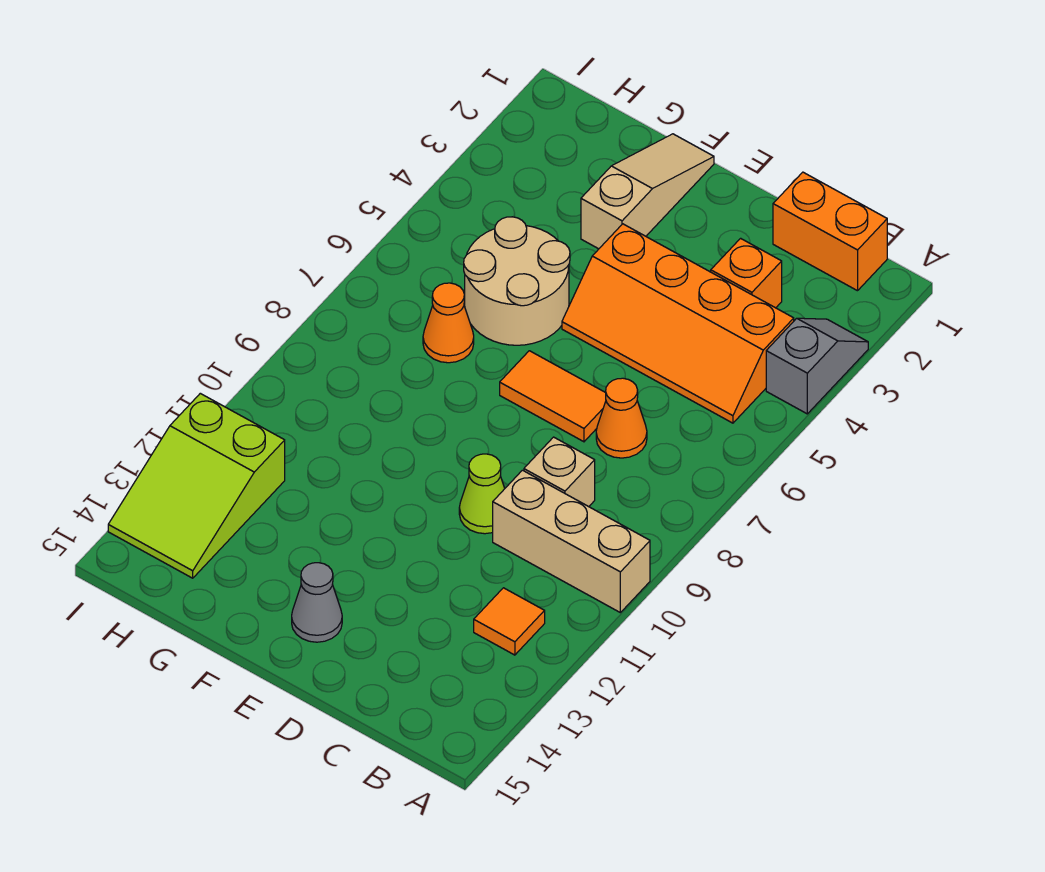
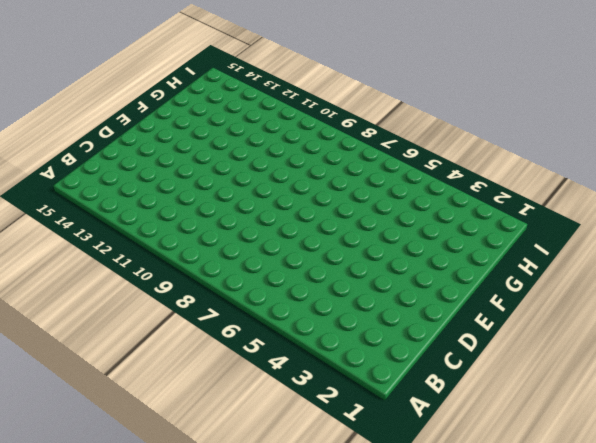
none -> grey 1x2 slope [766,318,868,414]
none -> tan 1x3 brick [493,470,650,612]
none -> orange 1x2 brick [773,172,887,291]

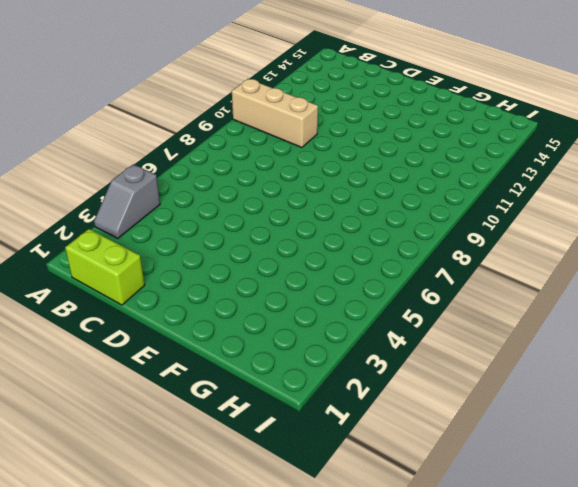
lime 1x2 brick [65,229,145,305] -> orange 1x2 brick [773,172,887,291]
none -> orange 2x4 slope [562,224,794,423]
none -> orange 1x1 tile [474,588,545,655]
none -> orange 1x1 brick [711,238,782,308]

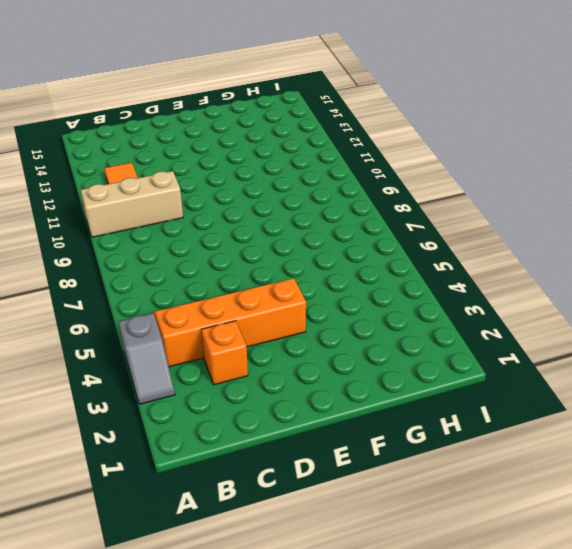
none -> orange 1x2 brick [773,172,887,291]
none -> orange 1x1 cone [596,378,647,458]
none -> tan 1x1 brick [524,437,595,507]

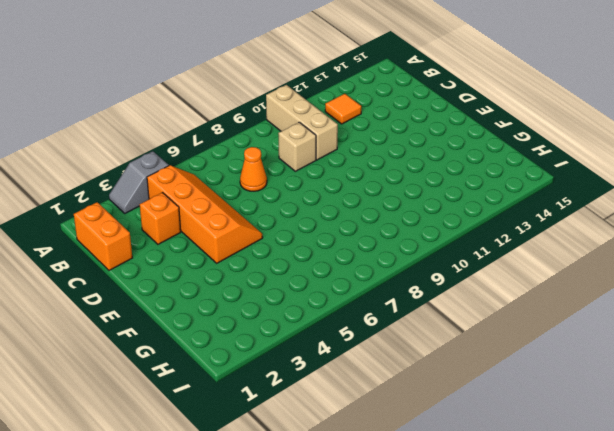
none -> orange 1x2 tile [500,351,606,442]
none -> lime 1x1 cone [459,454,505,534]
none -> grey 1x1 cone [292,563,342,642]

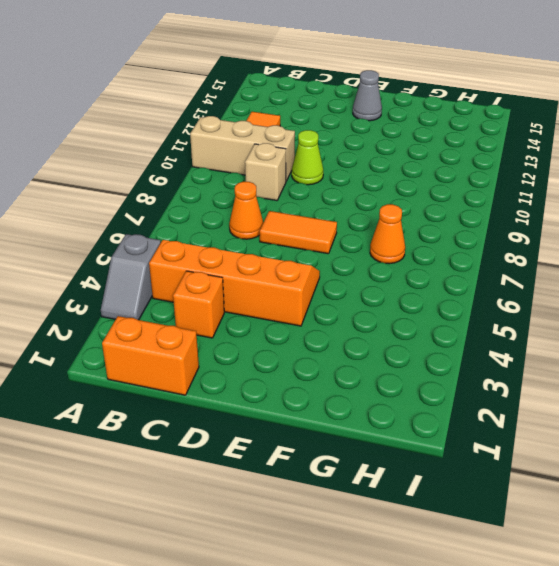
none -> tan 1x3 slope [581,134,714,249]
none -> tan 2x2 round brick [464,217,570,345]
none -> lime 2x3 slope [108,393,285,578]

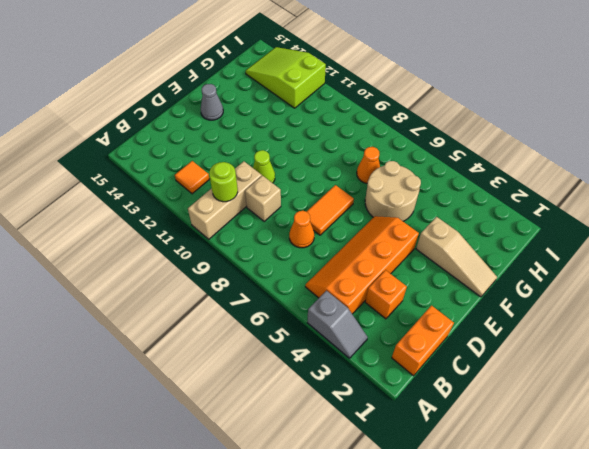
lime 1x1 round brick [209,162,238,202] -> none

